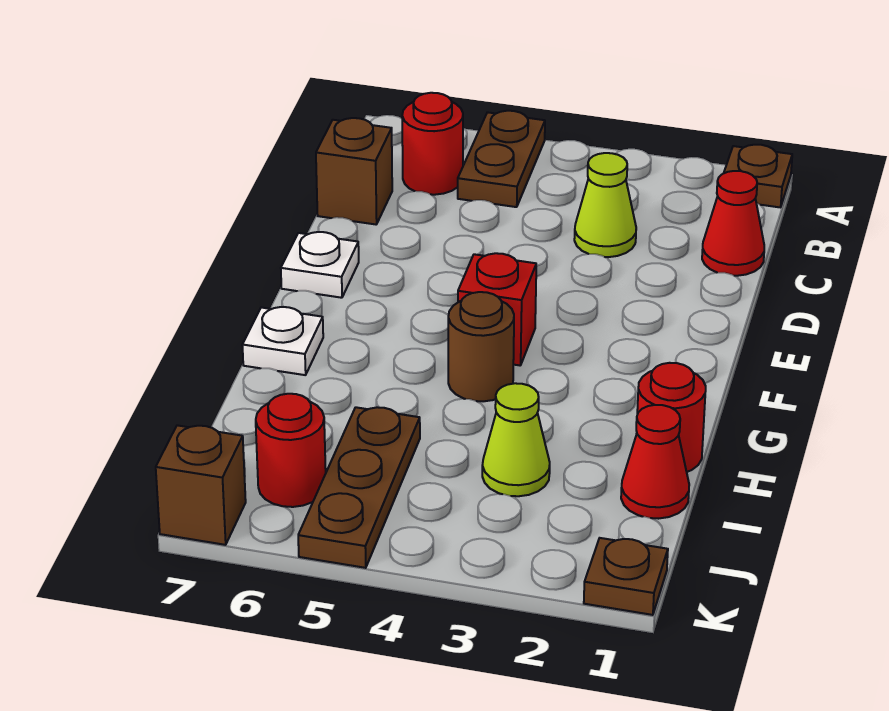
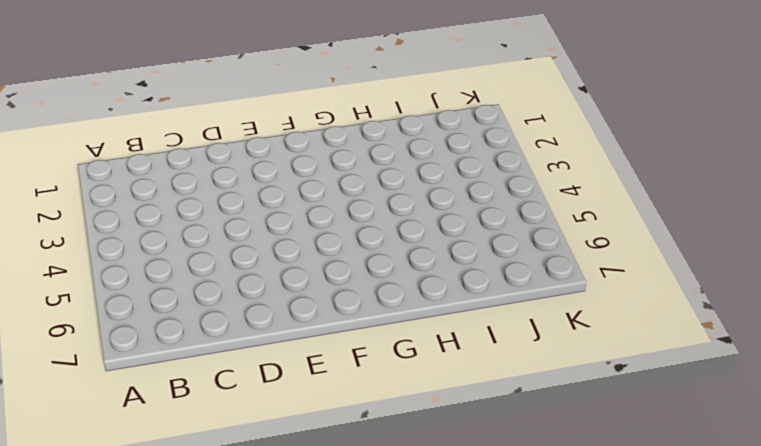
none -> brown 1x1 plate [724,145,792,207]
none -> brown 1x2 plate [458,111,545,207]
none -> red 1x1 round brick [402,93,463,195]

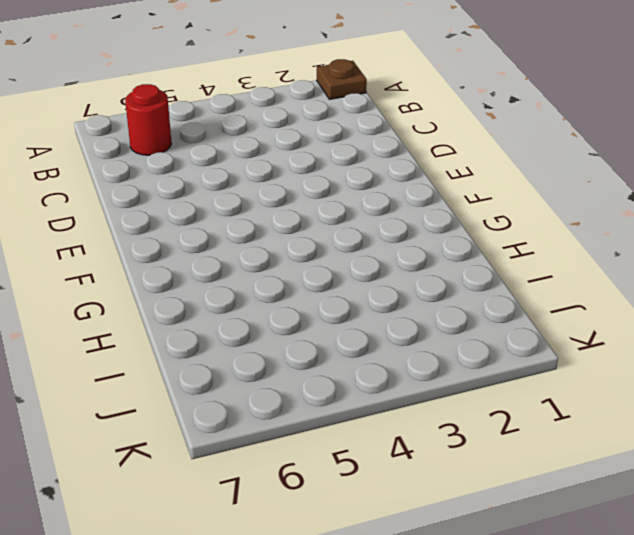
none -> brown 1x2 plate [458,111,545,207]
none -> red 1x1 cone [702,171,764,276]
none -> lime 1x1 cone [574,153,636,257]

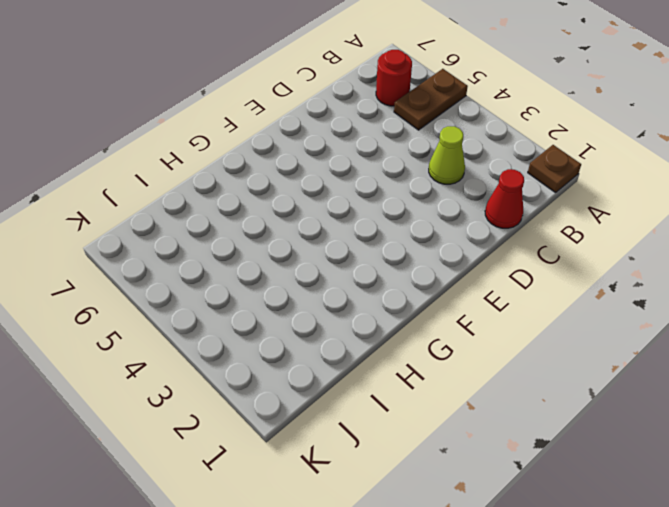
none -> brown 1x1 brick [316,118,392,224]
none -> white 1x1 plate [281,232,359,298]
none -> red 1x1 brick [458,253,536,365]

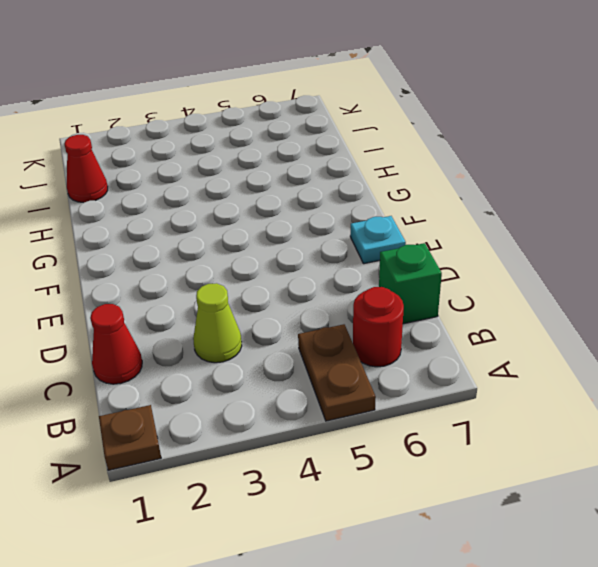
green 1x1 brick [379,243,442,324] -> brown 1x1 brick [316,118,392,224]
cyan 1x1 plate [350,216,406,264] -> white 1x1 plate [281,232,359,298]
none -> red 1x1 brick [458,253,536,365]
none -> brown 1x1 round brick [448,292,514,401]
none -> white 1x1 plate [243,307,323,375]

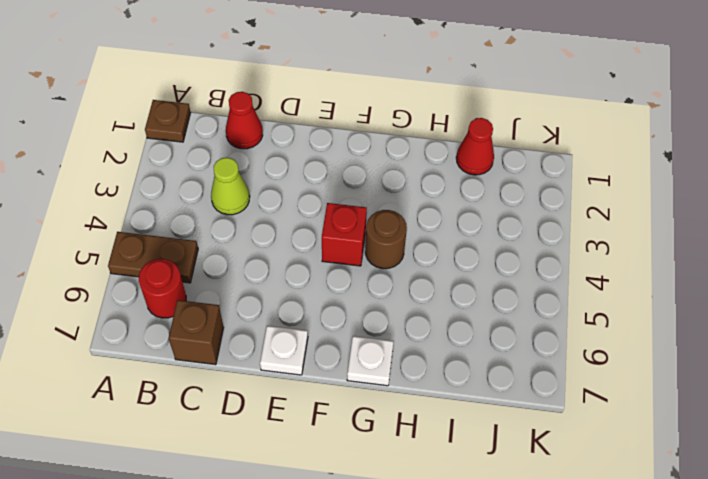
none -> red 1x1 round brick [637,363,706,472]
none -> lime 1x1 cone [482,383,550,496]
none -> brown 1x3 plate [298,407,420,568]

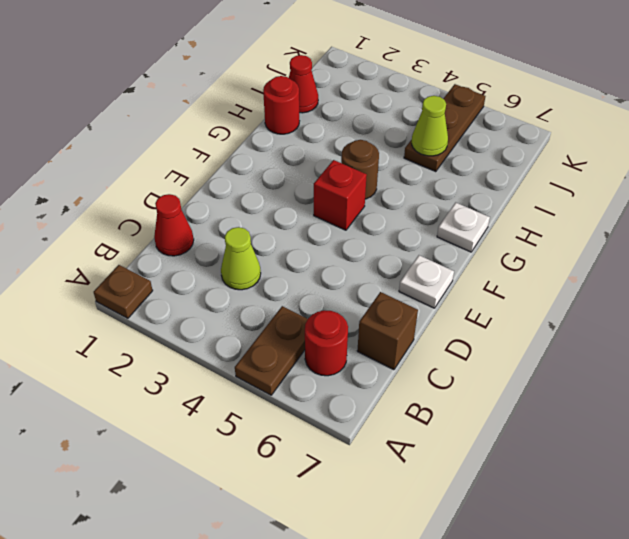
lime 1x1 cone [412,96,448,156] -> lime 1x1 cone moved to [482,383,550,496]
none -> red 1x1 round brick [256,394,326,507]
none -> brown 1x1 plate [584,538,668,615]
none -> brown 1x1 brick [156,425,246,545]

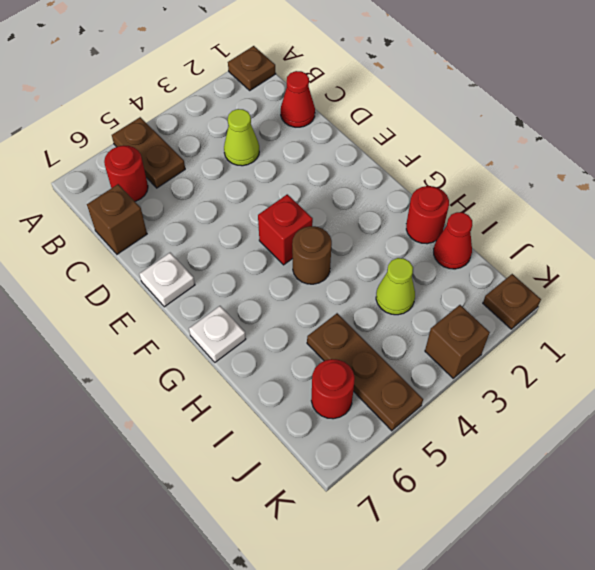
brown 1x1 brick [425,305,490,378] -> brown 1x1 brick moved to [156,425,246,545]

